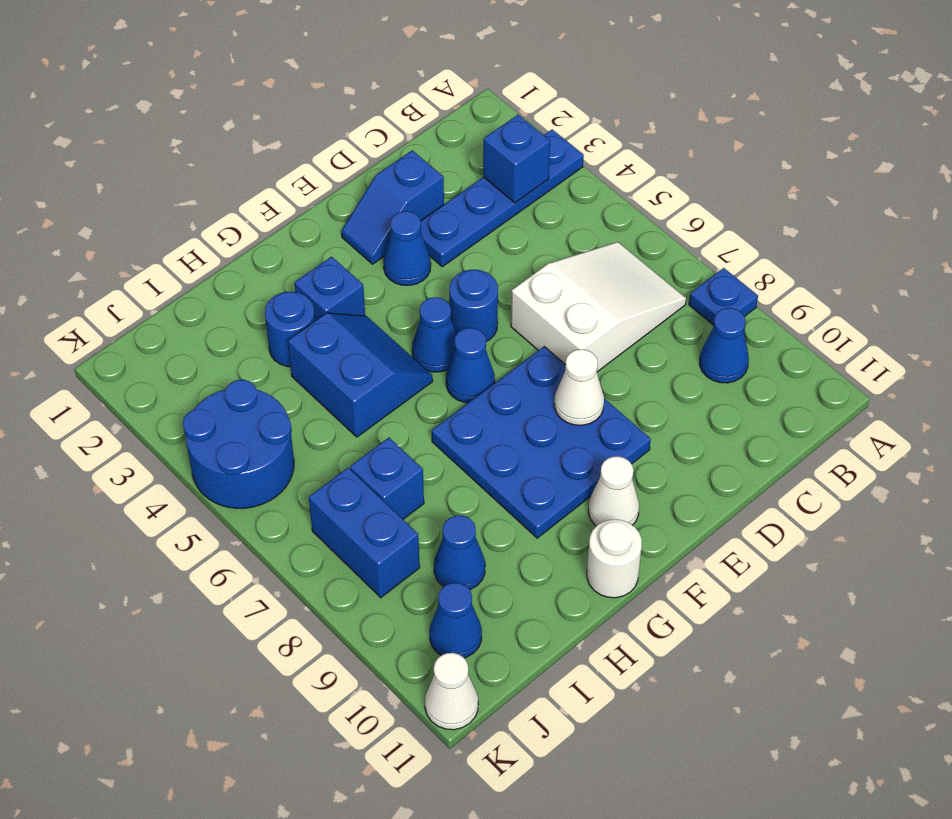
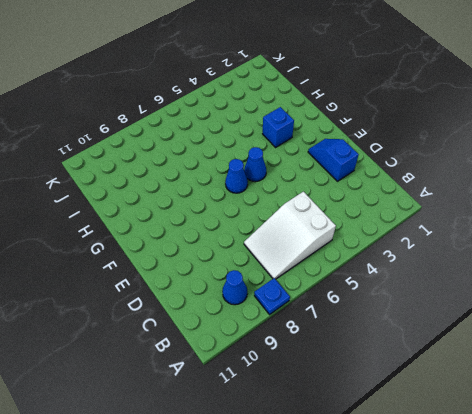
white 2x3 slope [244,192,336,279] -> white 2x3 slope turned to [511,242,686,372]
none -> blue 1x4 plate [420,129,584,267]
none -> blue 1x1 cone [384,211,431,285]
none -> blue 1x1 round brick [449,270,498,341]

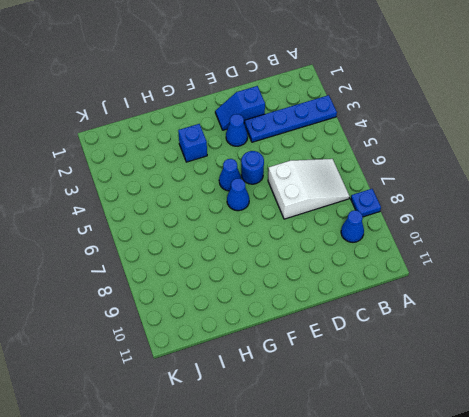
none -> blue 3x3 plate [432,347,651,538]
none -> white 1x1 cone [588,456,639,526]
none -> blue 2x2 slope [288,313,433,437]

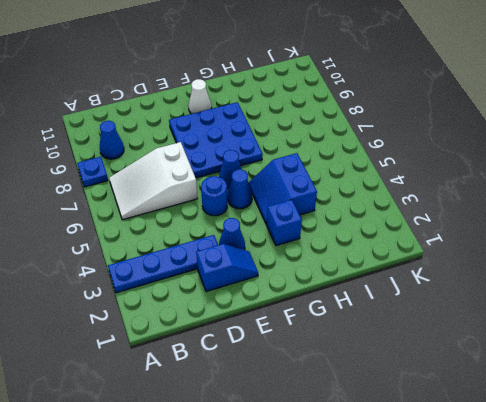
none -> white 1x1 round brick [587,520,642,598]
none -> blue 1x1 round brick [265,292,315,367]
none -> blue 1x1 brick [350,438,424,519]

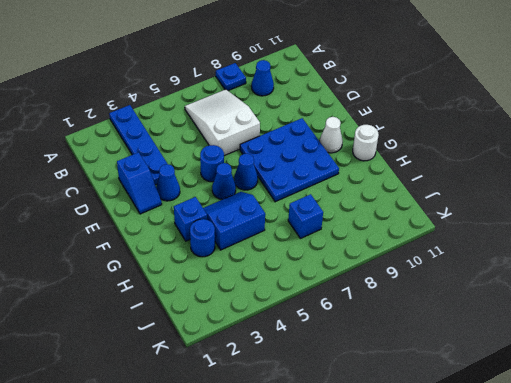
none -> blue 1x1 cone [434,515,485,590]
none -> blue 2x2 round brick [183,380,294,508]
none -> blue 1x2 brick [309,468,420,598]

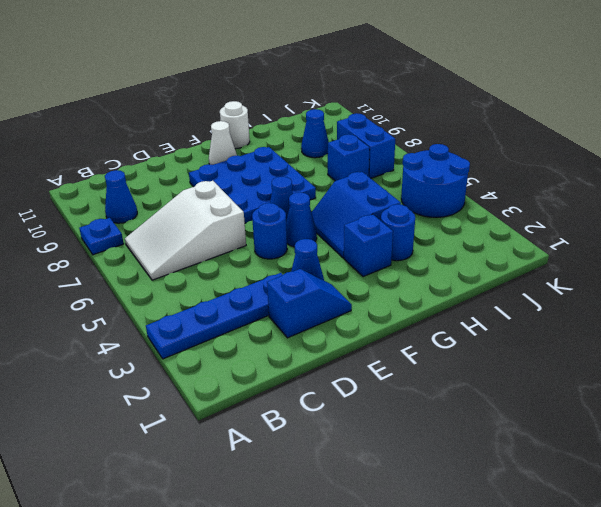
none -> blue 1x1 cone [429,583,482,658]
none -> white 1x1 cone [425,653,478,730]
none -> blue 1x1 brick [483,115,550,203]

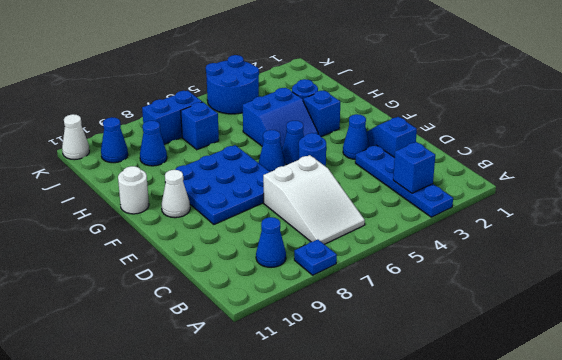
none -> white 1x1 cone [554,349,604,425]

